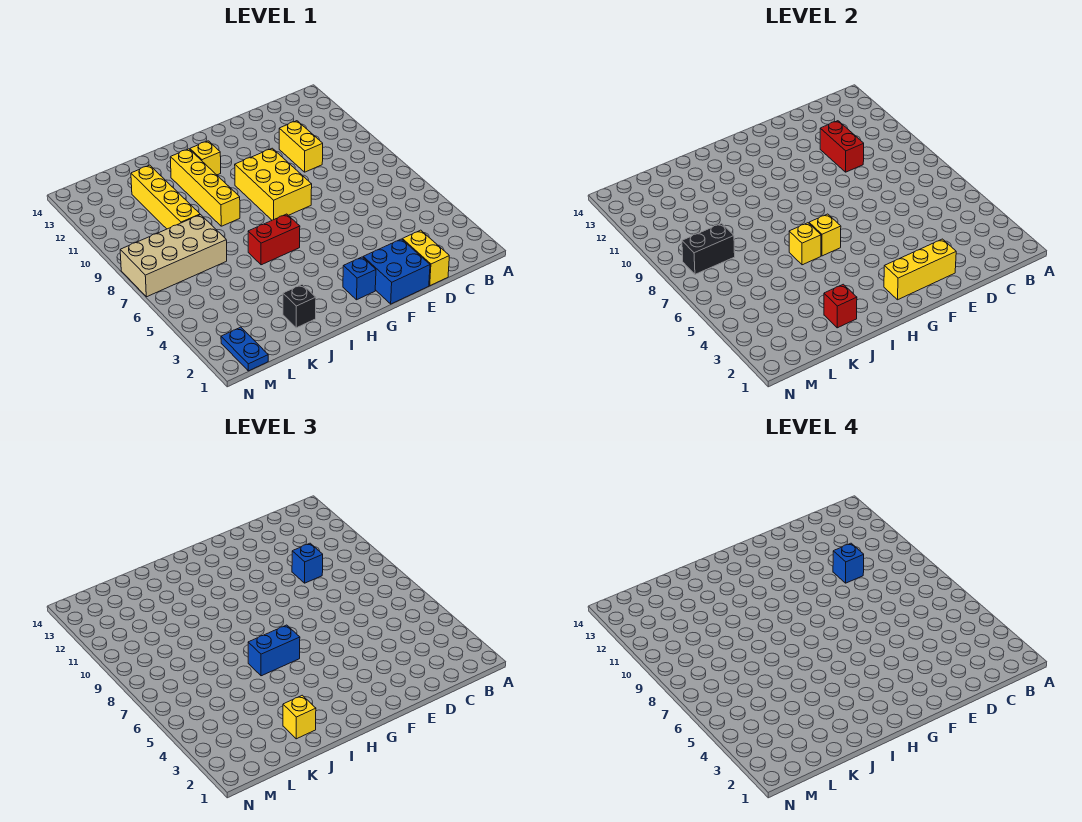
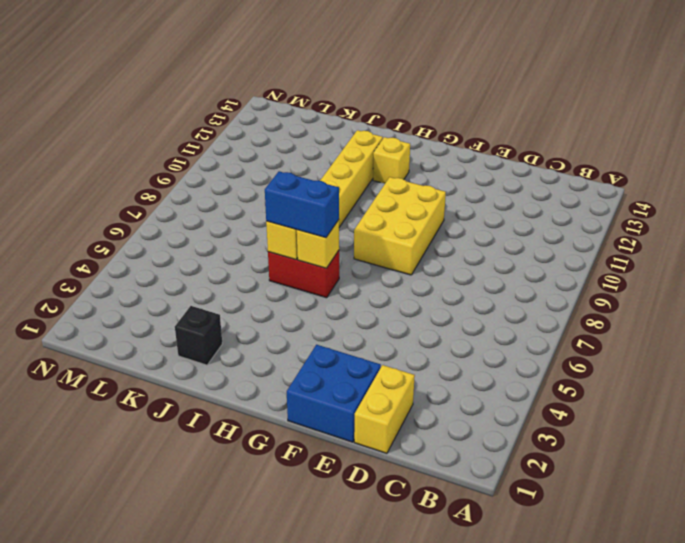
none -> yellow 1x2 brick [279,121,323,172]
none -> blue 1x1 brick [343,257,376,300]
none -> tan 2x4 brick [120,215,227,297]

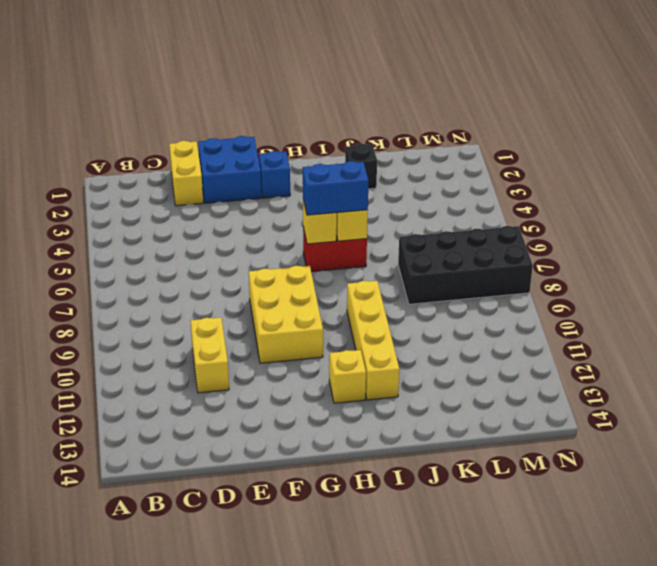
black 2x4 brick [398,226,533,304] -> tan 2x4 brick [120,215,227,297]
none -> yellow 1x4 brick [131,165,200,229]
none -> blue 1x2 plate [221,327,268,371]
none -> red 1x2 brick [820,121,864,172]

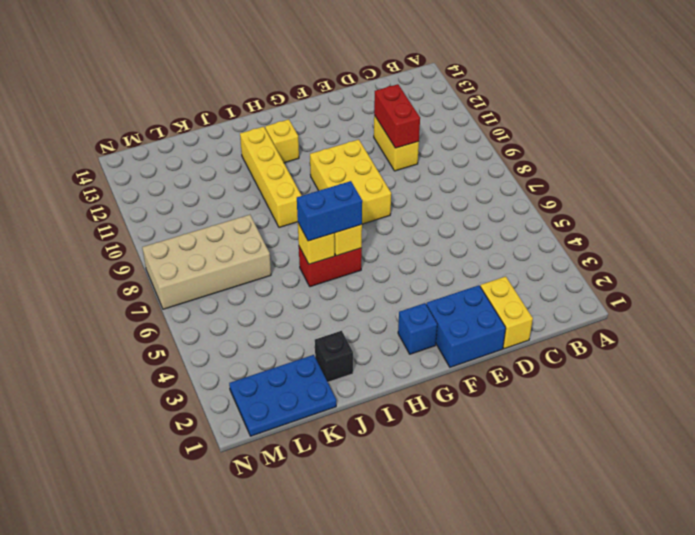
blue 2x3 plate [229,355,336,436] -> blue 1x2 plate [221,327,268,371]
none -> yellow 1x4 brick [131,165,200,229]
none -> yellow 1x3 brick [884,239,956,300]
none -> red 1x1 brick [824,284,857,328]

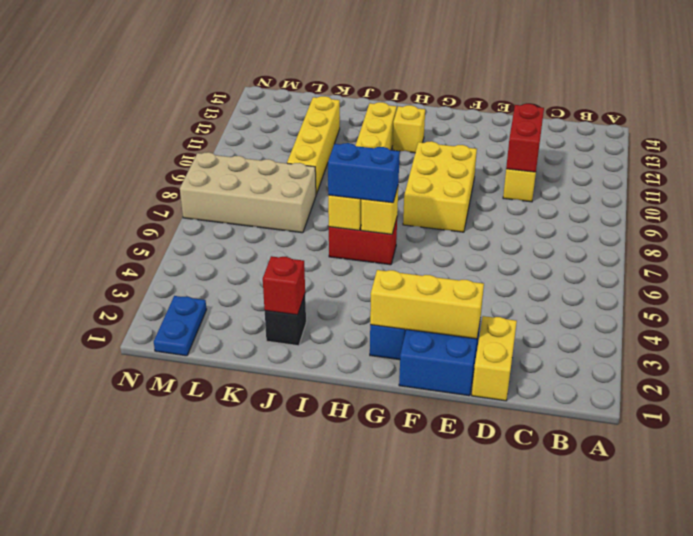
none -> black 1x2 brick [682,223,735,274]
none -> blue 1x1 brick [292,543,323,583]
none -> yellow 1x1 brick [283,695,316,739]

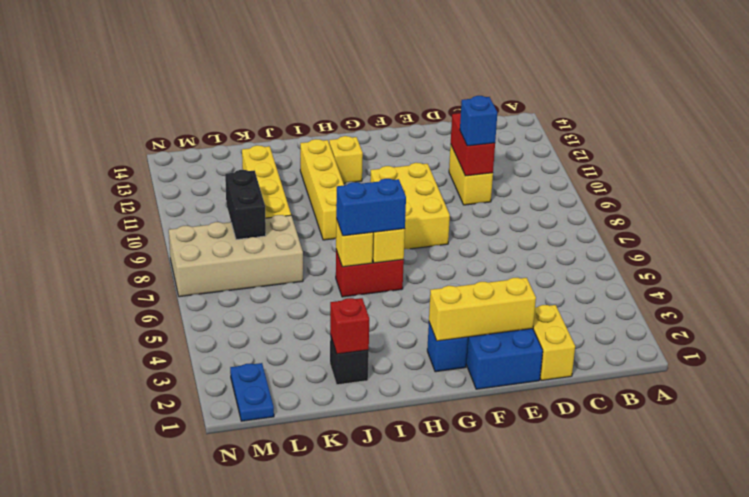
black 1x2 brick [225,170,266,240] -> black 1x2 brick turned to [682,223,735,274]
none -> yellow 1x1 brick [283,695,316,739]
none -> blue 1x1 brick [833,543,864,583]

